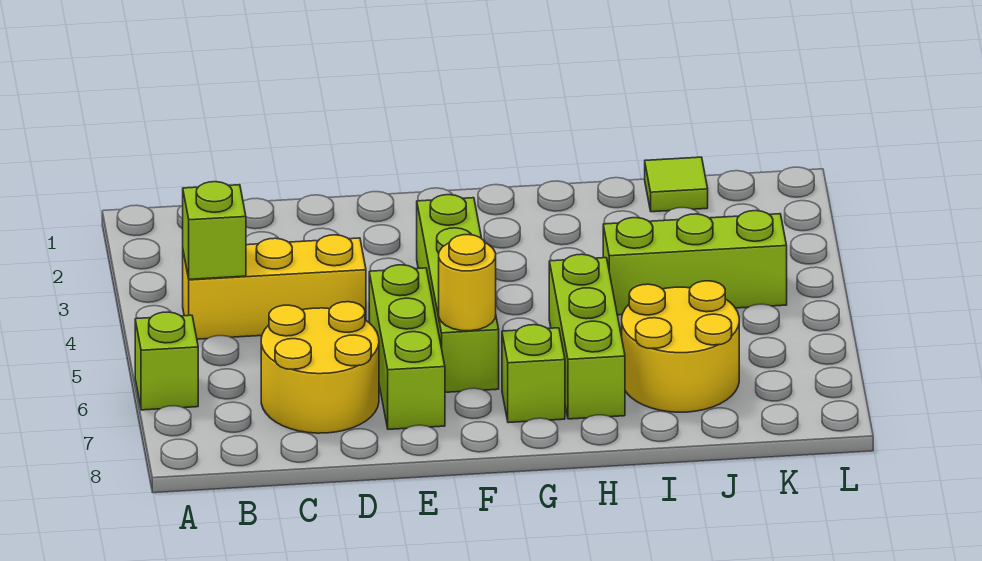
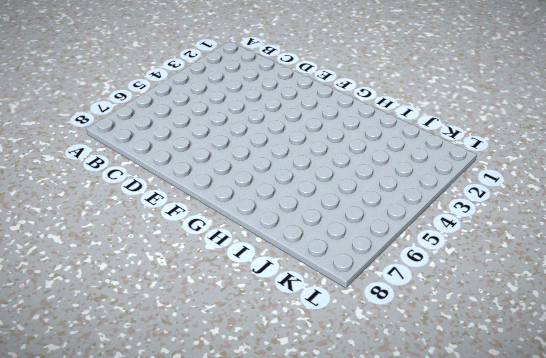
none -> lime 1x1 brick [135,312,198,410]
none -> yellow 1x3 brick [183,235,366,339]
none -> yellow 2x2 round brick [261,302,379,433]

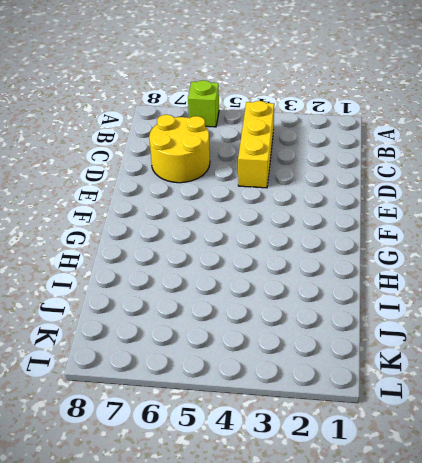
none -> lime 1x3 brick [369,265,445,429]
none -> lime 1x4 brick [417,195,499,392]
none -> lime 1x1 brick [502,325,565,423]

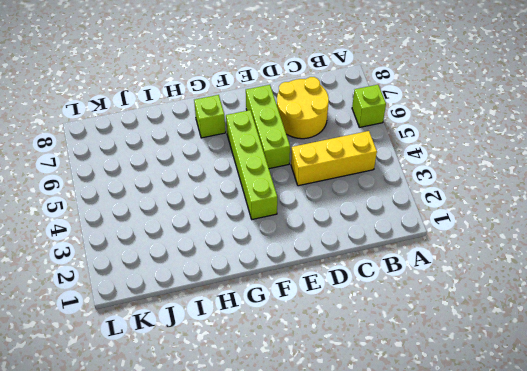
none -> lime 1x3 brick [549,254,625,419]
none -> lime 1x3 brick [603,211,787,315]
none -> yellow 2x2 round brick [622,281,739,412]

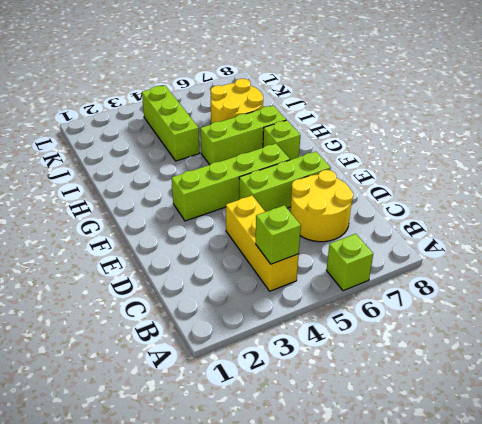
none -> lime 1x1 tile [645,157,708,212]
none -> yellow 1x1 round brick [439,235,496,331]

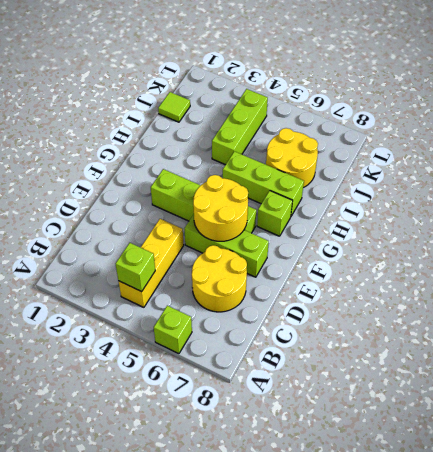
yellow 2x2 round brick [193,175,248,241] -> yellow 1x1 round brick [439,235,496,331]

